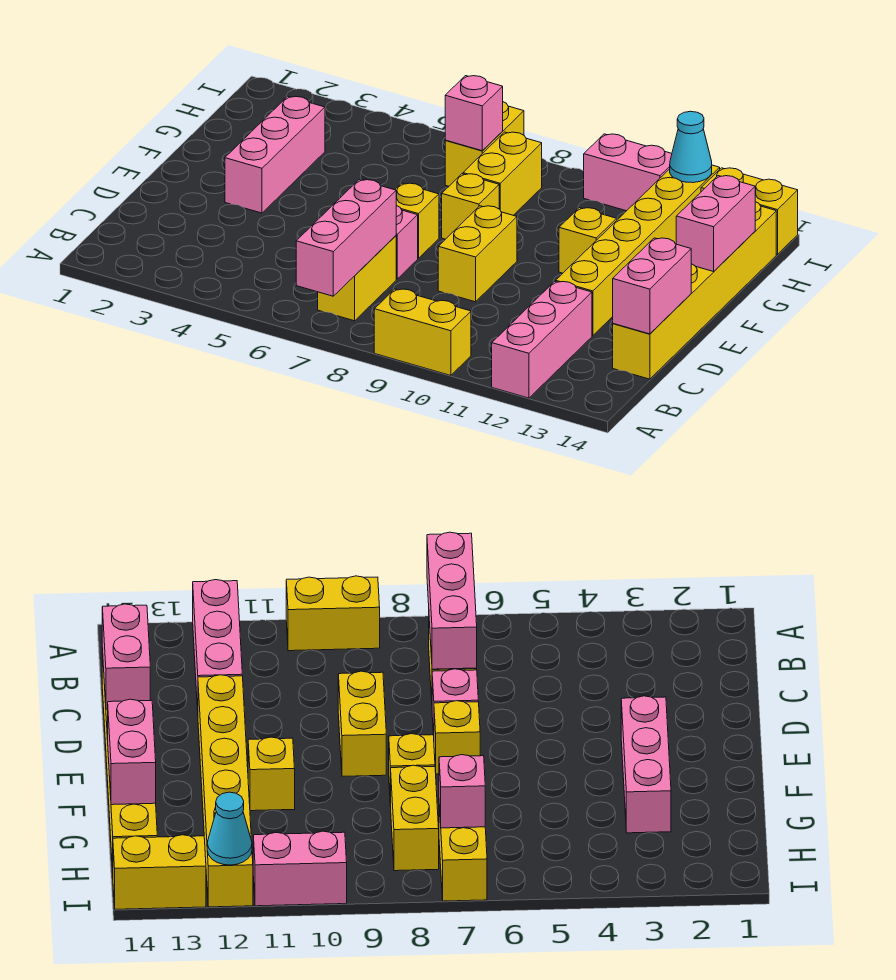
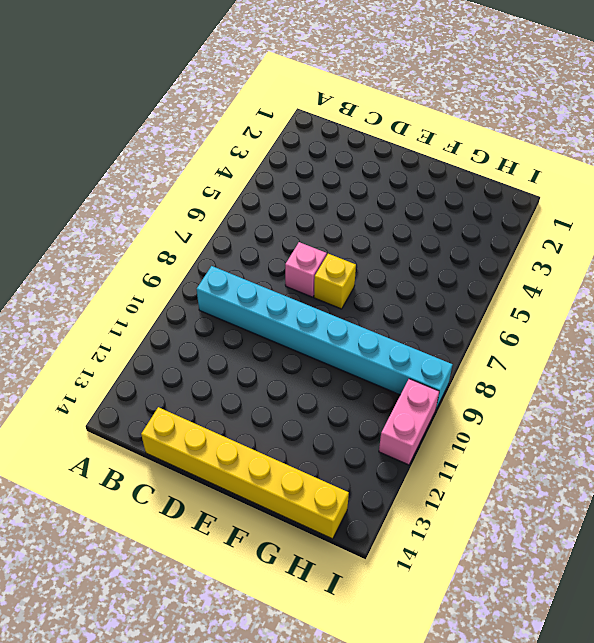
cyan 1x8 brick [197,266,453,409] -> yellow 1x2 brick [438,206,517,302]
none -> yellow 1x2 brick [374,289,471,376]
none -> pink 1x3 brick [492,281,592,398]
none -> yellow 1x2 brick [318,236,396,321]

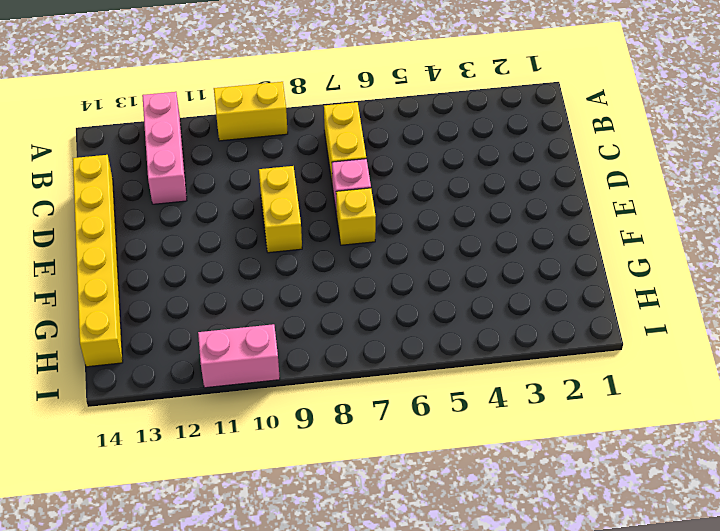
none -> yellow 1x6 brick [556,165,720,336]
none -> pink 1x3 brick [225,96,325,213]
none -> yellow 1x1 brick [442,174,499,239]

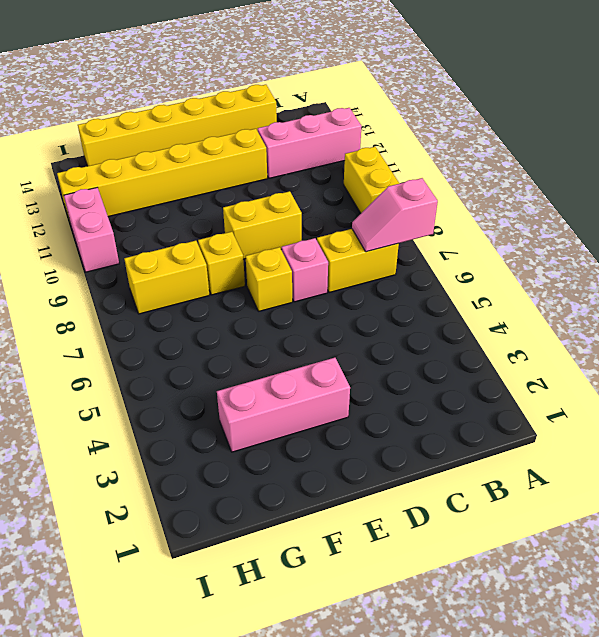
pink 1x2 slope [352,178,438,252] -> pink 1x3 brick [296,180,396,296]
none -> yellow 1x1 brick [559,208,617,273]
none -> yellow 1x2 brick [445,102,524,186]
none -> yellow 1x2 brick [701,168,798,254]

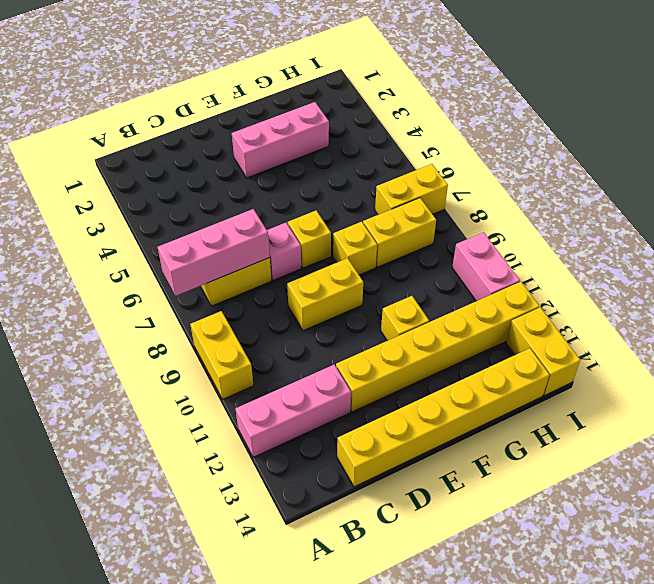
none -> pink 1x2 brick [613,238,691,334]
none -> pink 1x2 brick [676,176,755,272]
none -> pink 1x1 brick [445,76,503,151]

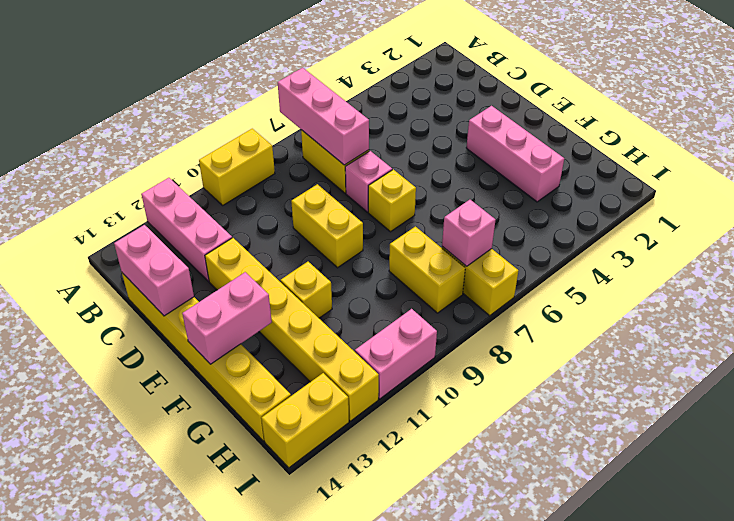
pink 1x2 brick [182,272,272,364] -> pink 1x2 brick turned to [676,176,755,272]
none -> yellow 1x1 brick [442,174,499,239]
none -> cyan 1x1 cone [670,111,712,183]

